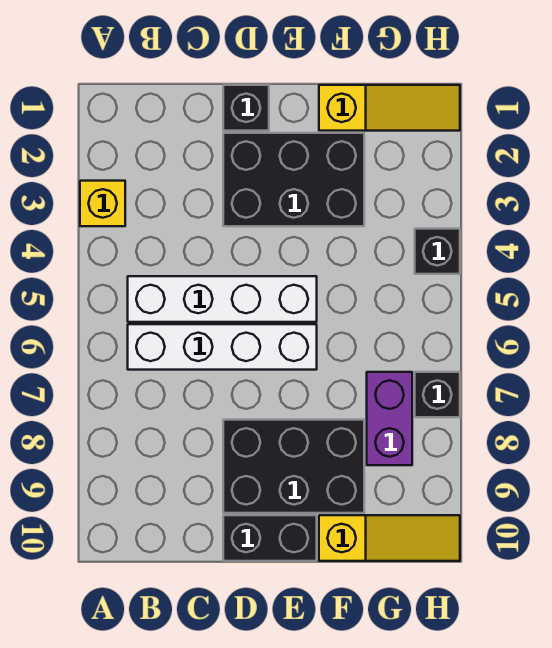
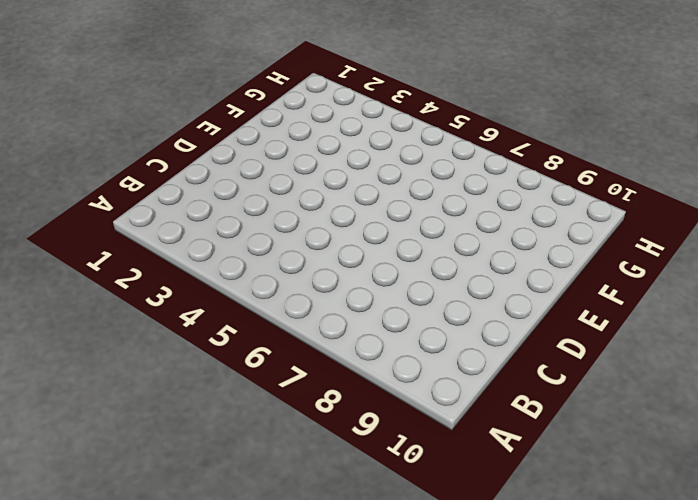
none -> yellow 1x1 brick [80,181,125,226]
none -> white 1x4 brick [128,276,317,322]
none -> white 1x4 brick [128,324,317,370]

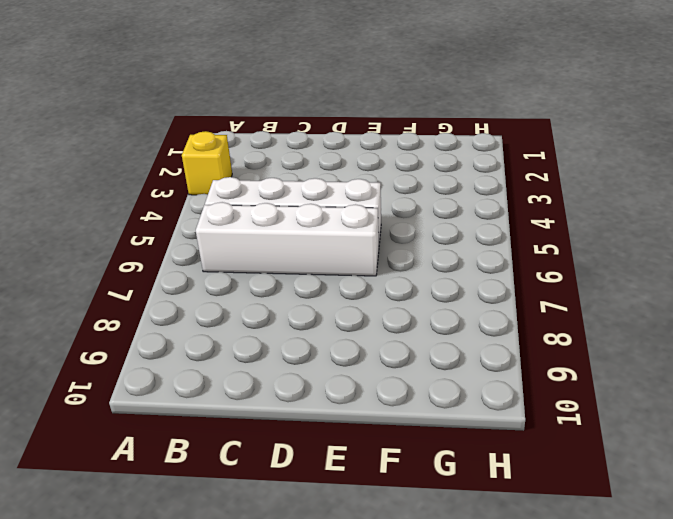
none -> black 1x1 brick [223,85,269,131]
none -> black 2x3 brick [223,133,364,226]
none -> black 2x3 brick [223,420,364,513]

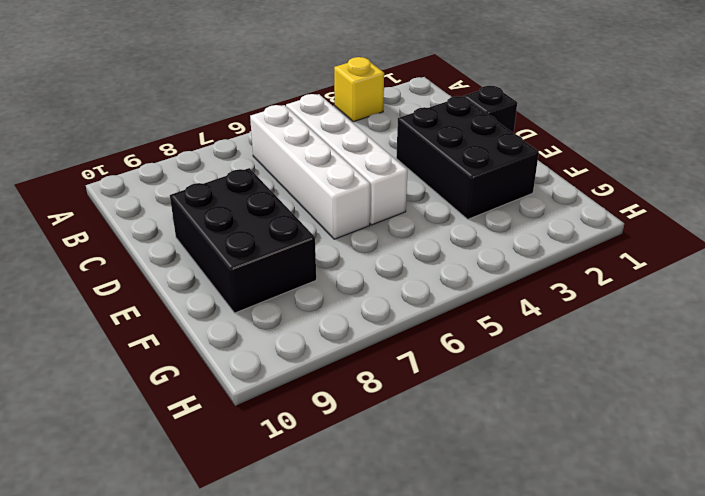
none -> black 1x2 brick [223,515,317,561]
none -> yellow 1x3 slope [319,85,460,131]
none -> yellow 1x3 slope [319,515,460,561]

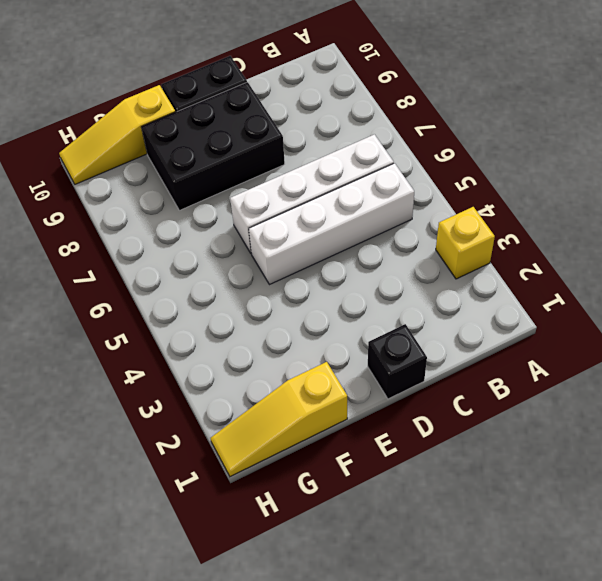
none -> black 2x3 brick [223,133,364,226]
none -> purple 1x2 brick [367,372,412,465]
none -> black 1x1 brick [415,229,460,274]

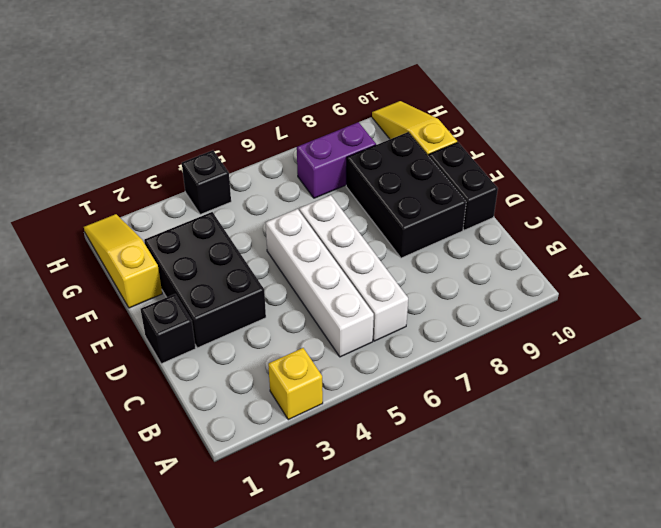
none -> black 1x1 brick [415,372,460,417]

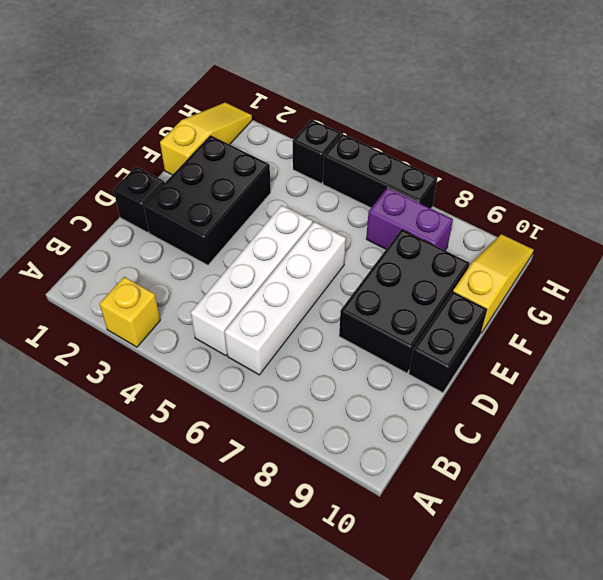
black 1x3 brick [323,134,437,208] -> black 1x1 brick [415,372,460,417]

